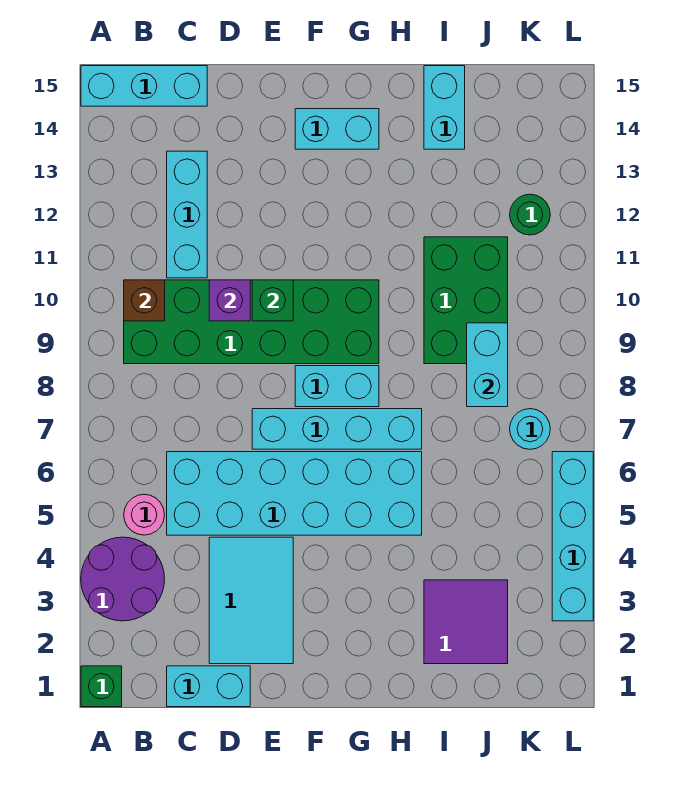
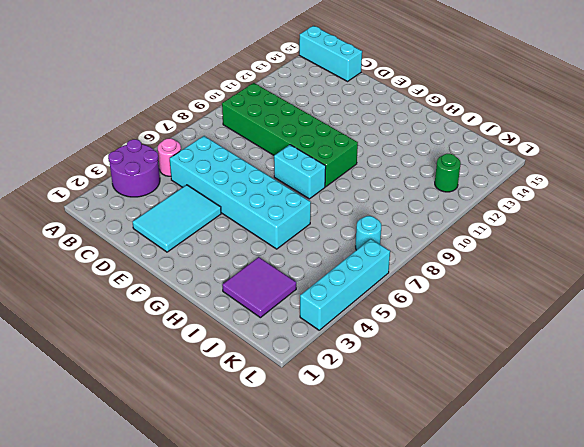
none -> green 1x1 brick [81,666,122,707]
none -> cyan 1x2 brick [167,666,250,707]
none -> cyan 1x3 brick [167,151,207,278]

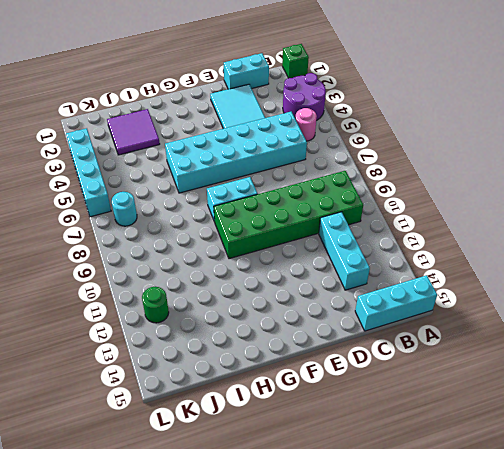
none -> cyan 1x4 brick [252,409,422,449]
none -> cyan 1x2 brick [295,109,379,149]
none -> green 2x3 brick [424,237,508,364]

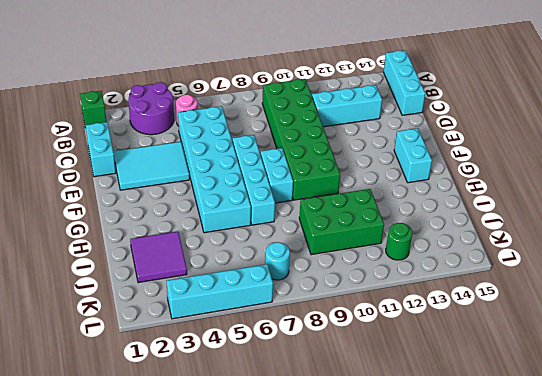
none -> cyan 1x2 brick [424,66,465,149]
none -> brown 1x1 brick [124,280,165,321]
none -> purple 1x1 brick [209,280,250,321]

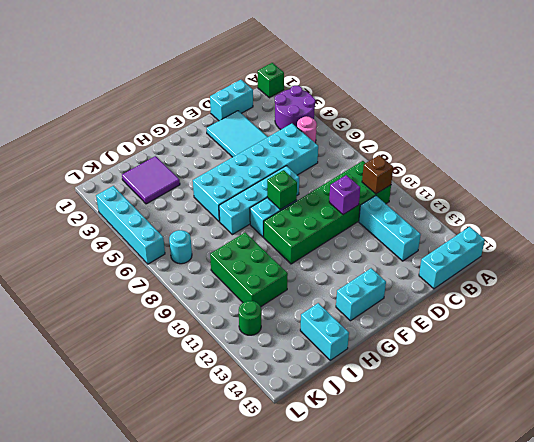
green 1x1 brick [267,170,297,210] -> green 1x1 brick moved to [252,280,293,321]
none -> cyan 1x2 brick [467,323,508,407]

